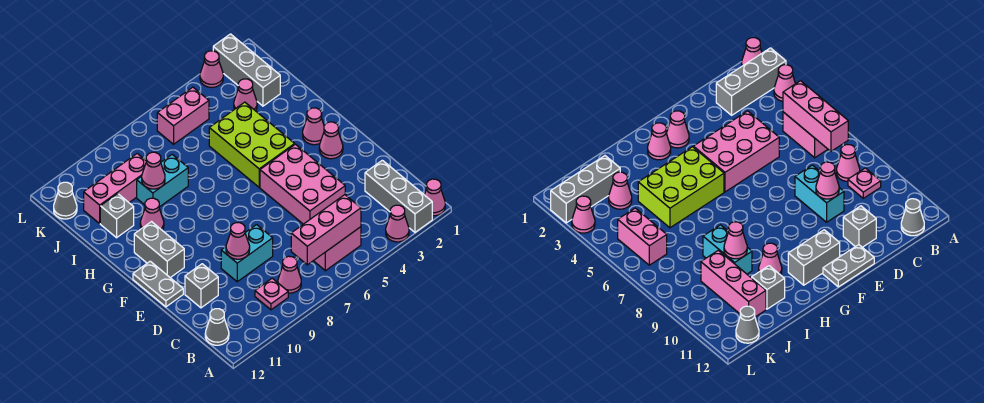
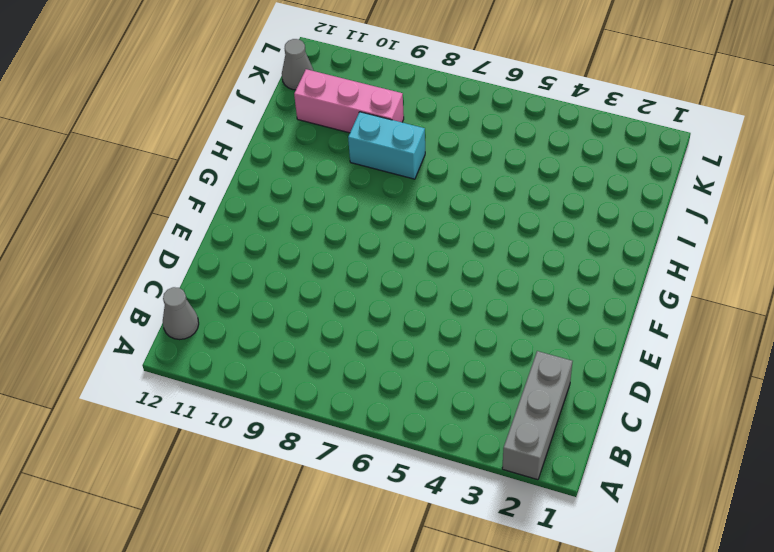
none -> pink 1x1 cone [425,179,445,216]
none -> pink 1x1 cone [386,205,409,242]
none -> pink 1x2 brick [314,227,361,271]

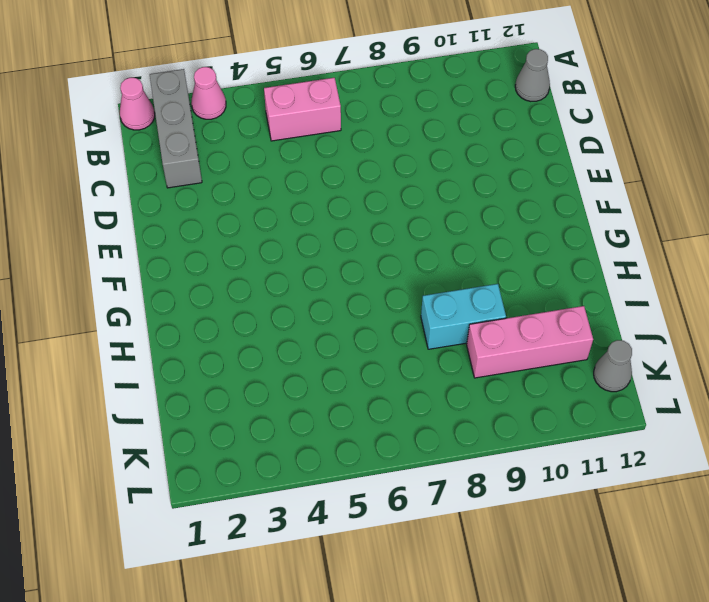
none -> pink 1x1 cone [278,256,301,293]
none -> pink 1x1 plate [255,278,288,310]
none -> pink 2x3 brick [260,144,345,224]

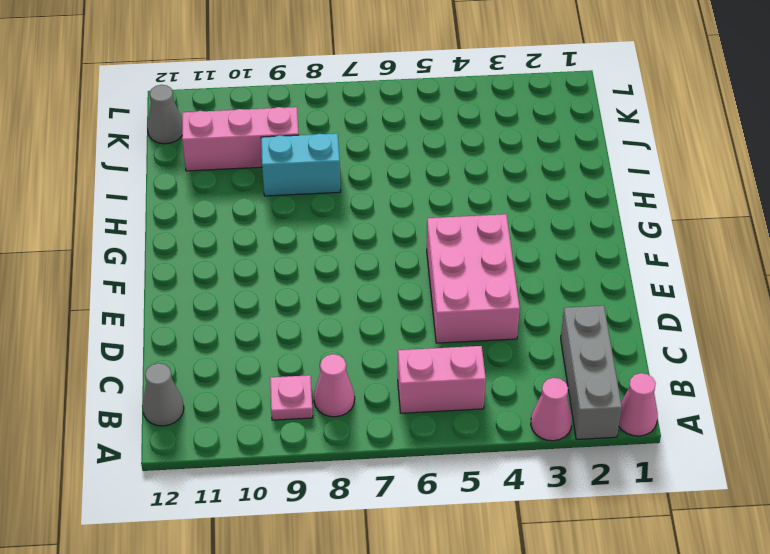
none -> cyan 1x2 brick [221,225,273,282]
none -> grey 1x1 brick [185,264,218,308]
none -> grey 1x2 plate [133,261,183,307]

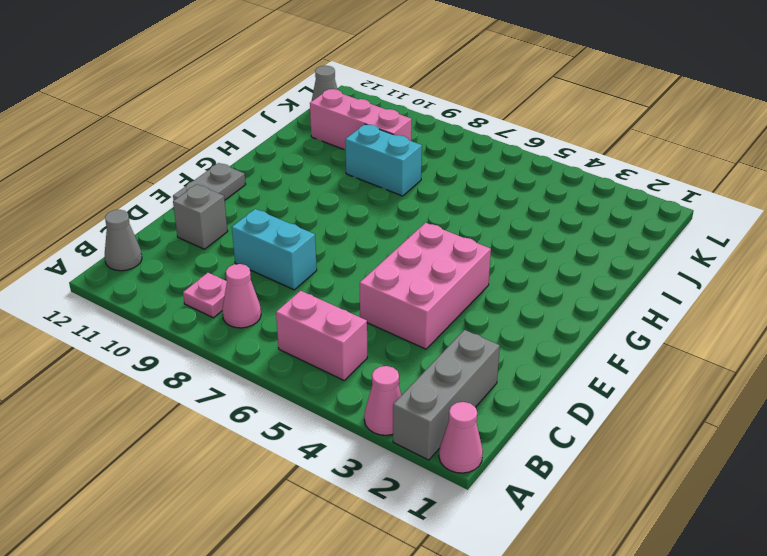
none -> pink 1x1 cone [319,122,343,159]
none -> grey 1x2 brick [134,222,184,278]
none -> pink 1x1 cone [303,108,324,145]

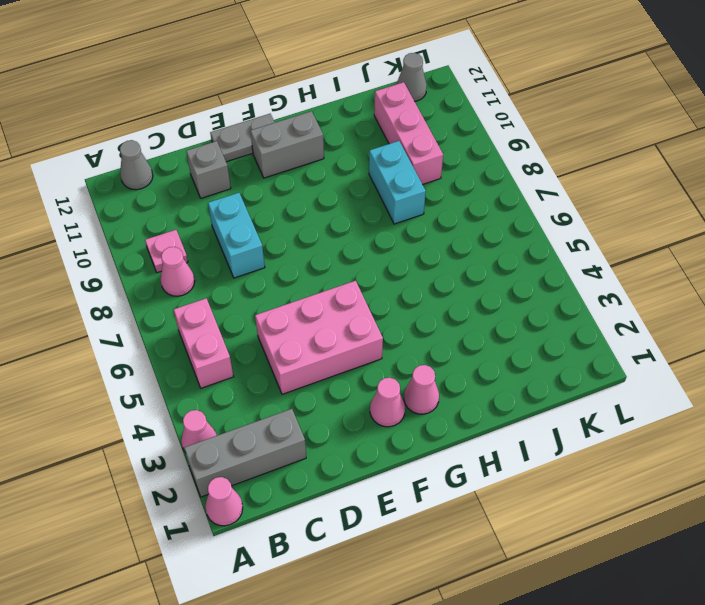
none -> lime 2x3 brick [209,102,295,187]
none -> pink 1x1 cone [140,198,164,230]
none -> grey 1x1 brick [100,194,134,238]

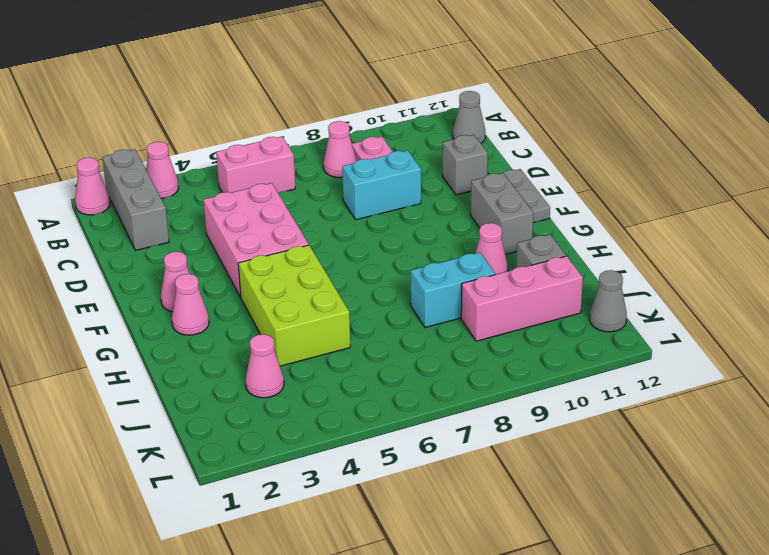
none -> grey 1x3 brick [213,34,280,106]
none -> pink 1x2 brick [157,87,209,144]
none -> pink 1x1 cone [200,51,223,87]

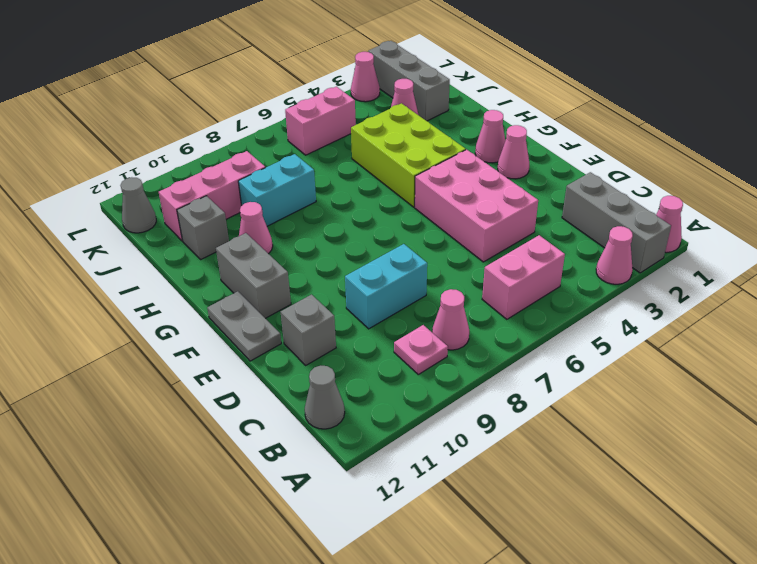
none -> pink 1x3 brick [291,195,361,265]
none -> pink 1x1 cone [226,223,250,259]
none -> pink 1x1 cone [142,152,165,189]

